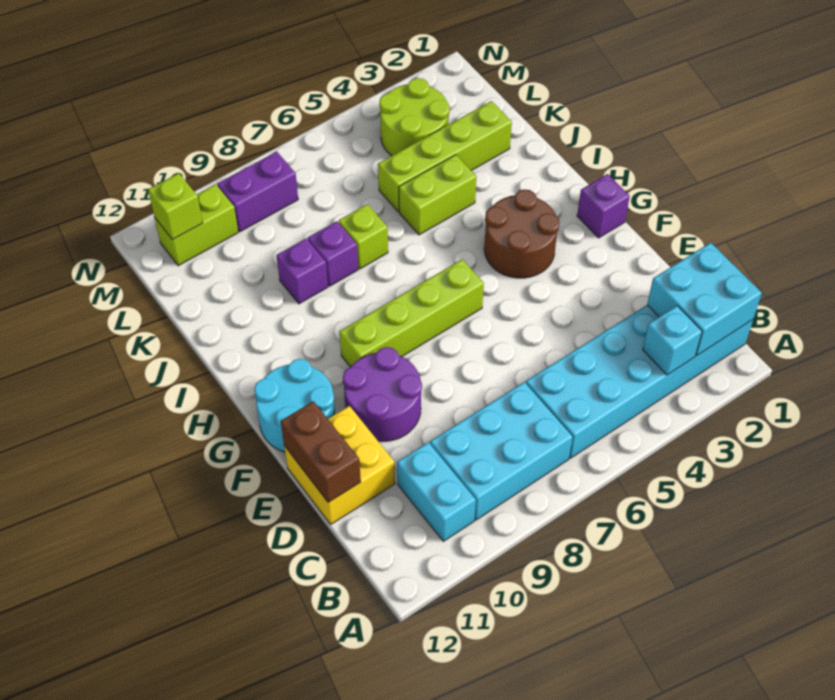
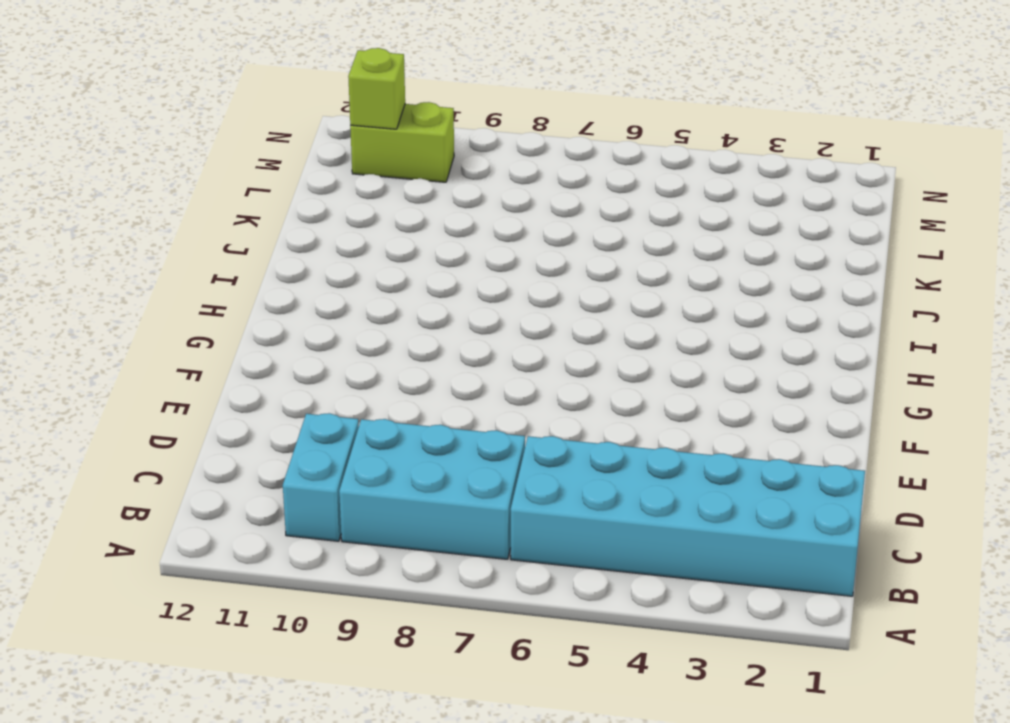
none -> yellow 2x2 brick [284,406,395,524]
none -> purple 2x2 round brick [343,347,422,442]
none -> cyan 2x2 round brick [254,359,335,452]

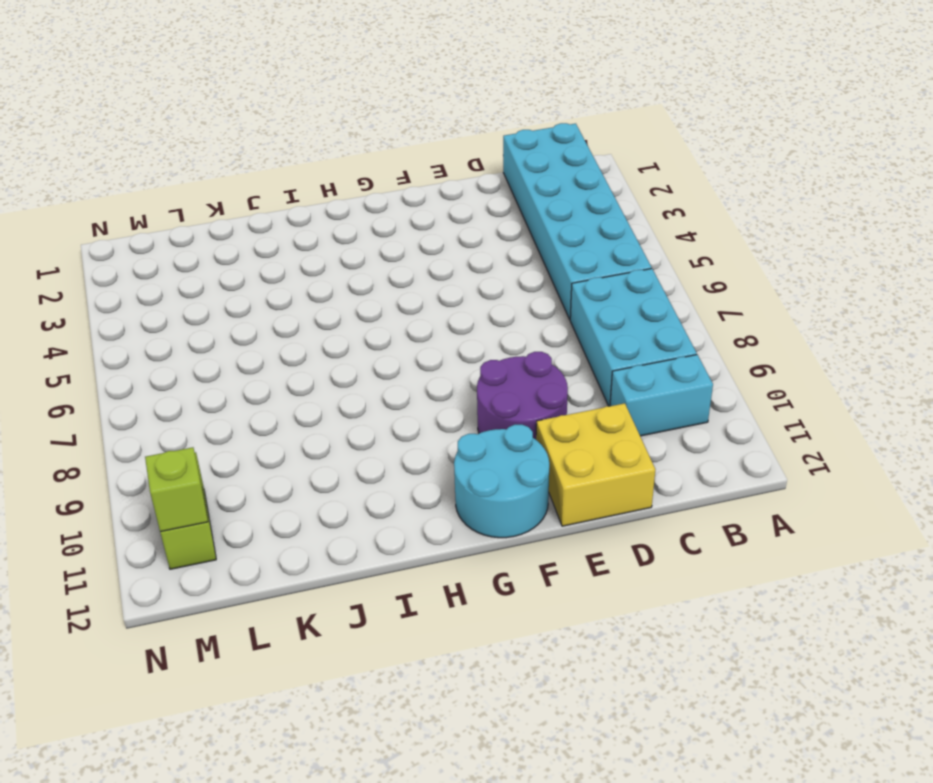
none -> purple 1x1 brick [577,174,630,238]
none -> brown 2x2 round brick [484,189,559,278]
none -> lime 1x4 brick [340,259,484,367]

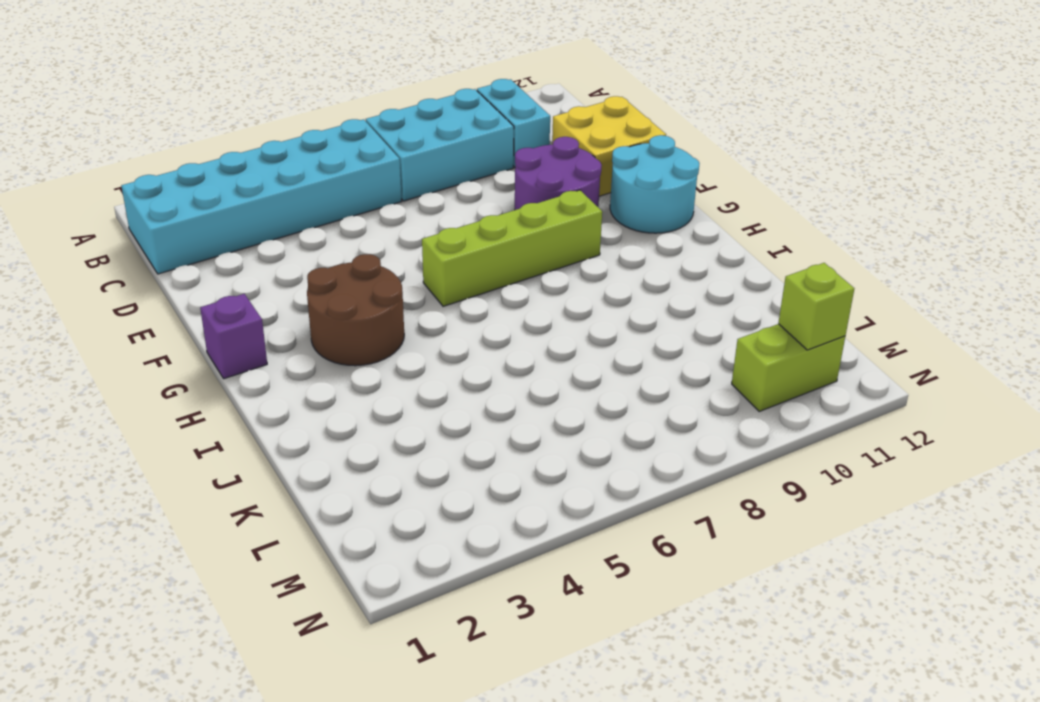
none -> lime 1x2 brick [399,155,476,235]
none -> lime 1x1 brick [339,204,388,269]
none -> purple 1x1 brick [308,221,358,286]

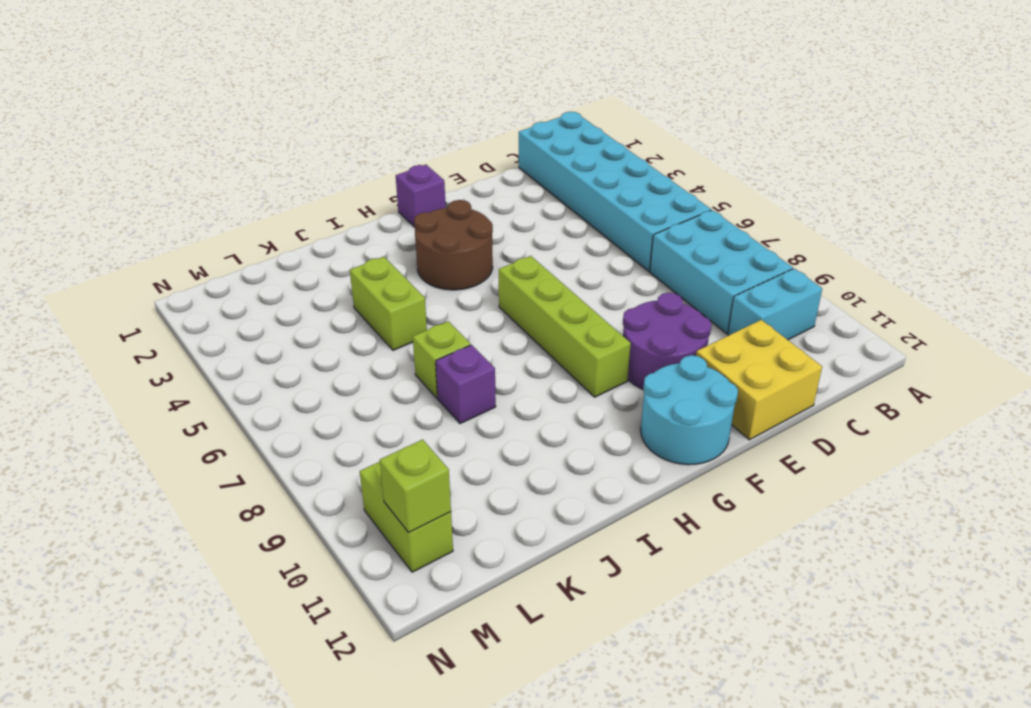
none -> purple 1x1 brick [277,239,328,304]
none -> lime 1x4 brick [378,101,512,212]
none -> lime 2x2 round brick [379,78,450,156]

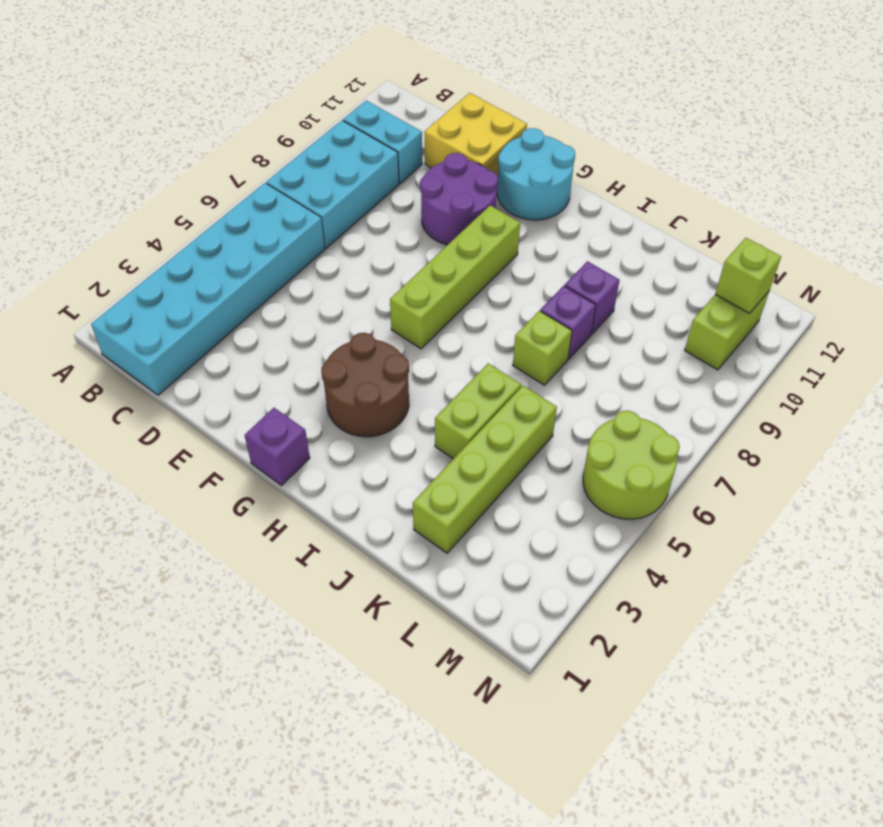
lime 2x2 round brick [583,411,680,519] -> lime 2x2 round brick moved to [379,78,450,156]
none -> purple 1x2 brick [217,152,298,232]
none -> cyan 2x2 brick [647,243,762,355]
none -> cyan 1x1 brick [643,306,702,375]

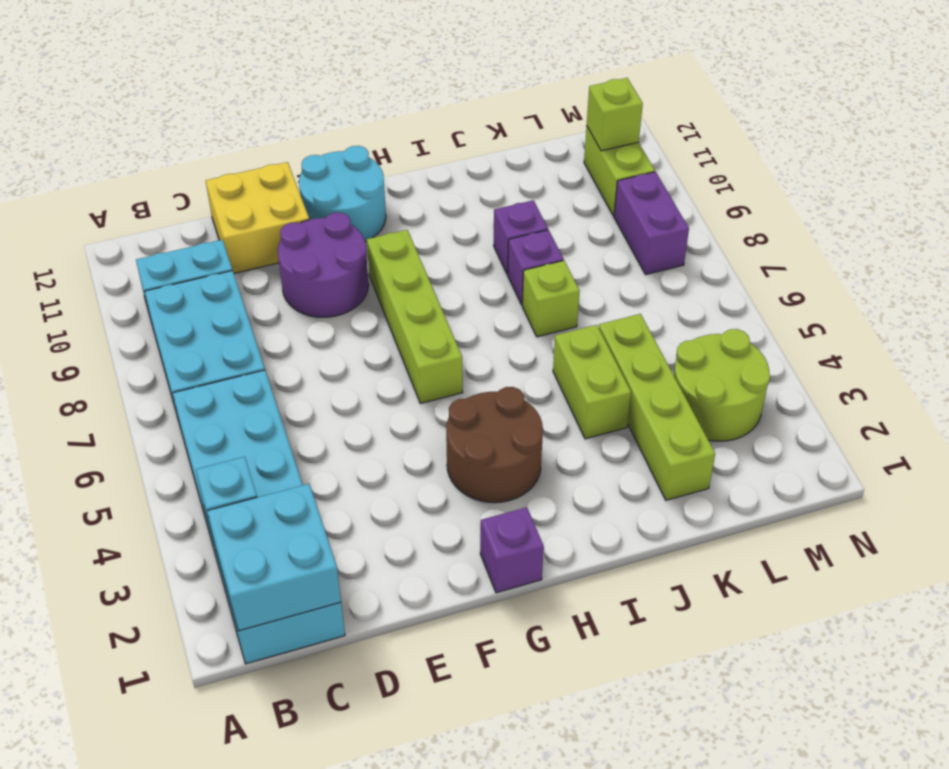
none -> brown 1x2 brick [281,401,361,502]

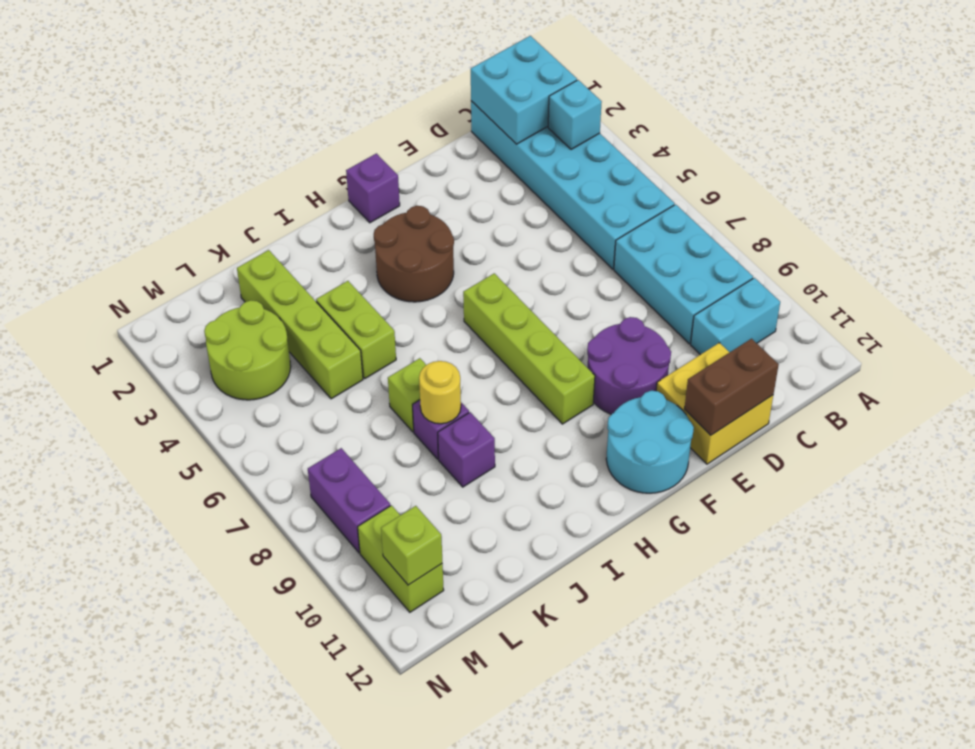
yellow 1x1 round brick [419,361,461,424] -> none

